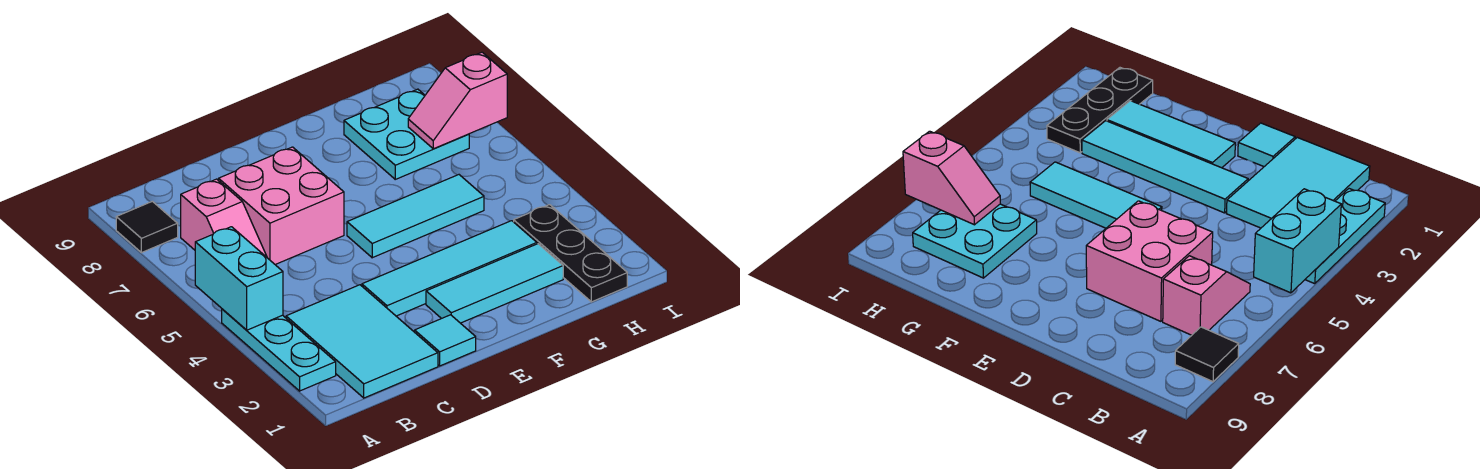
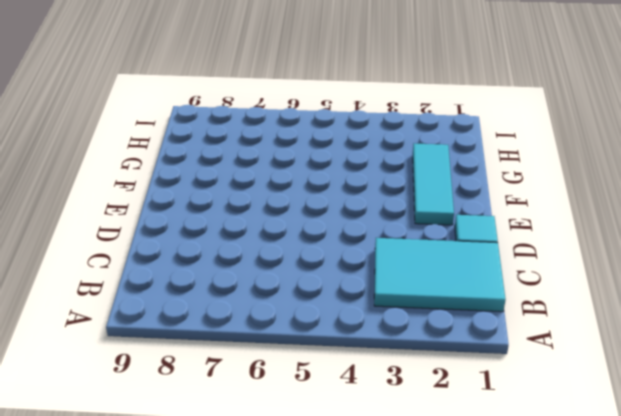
none -> cyan 1x3 plate [222,309,336,391]
none -> black 1x1 tile [116,201,178,253]
none -> pink 1x2 slope [181,179,267,257]

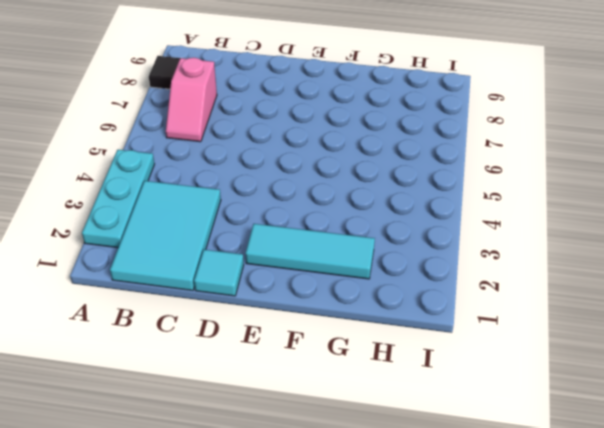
none -> pink 2x2 brick [219,147,344,265]
none -> cyan 1x4 tile [362,221,537,316]
none -> cyan 1x3 tile [347,175,484,258]

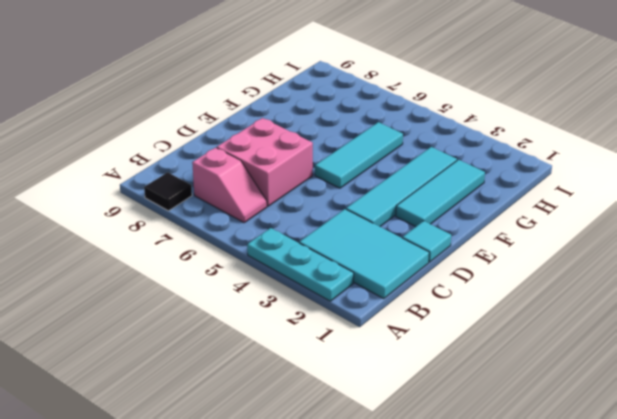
none -> cyan 2x2 plate [344,89,469,179]
none -> black 1x3 plate [514,205,627,302]
none -> cyan 1x2 brick [195,227,283,330]

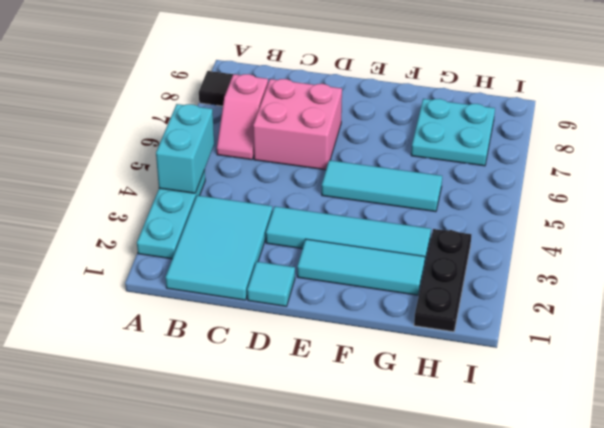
none -> pink 1x2 slope [408,52,507,149]

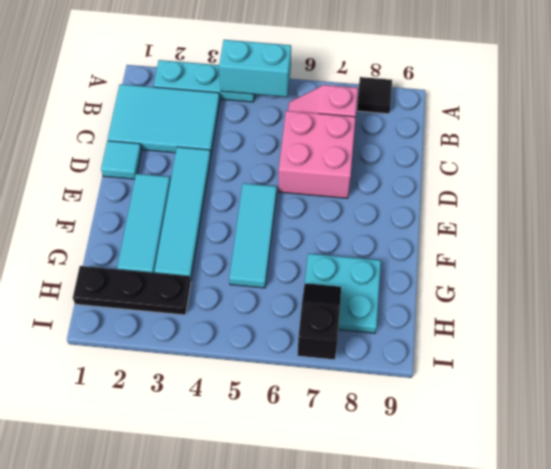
black 1x2 slope [298,283,341,360] -> pink 1x2 slope [408,52,507,149]

